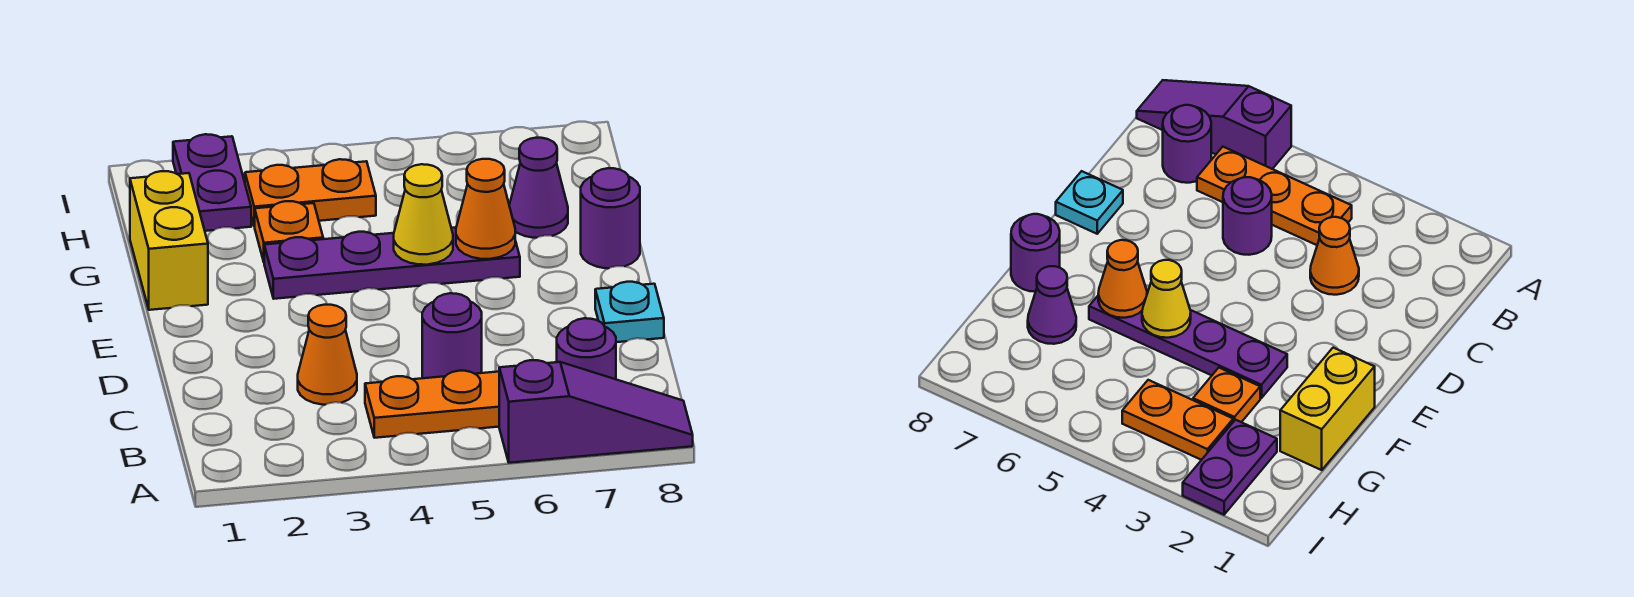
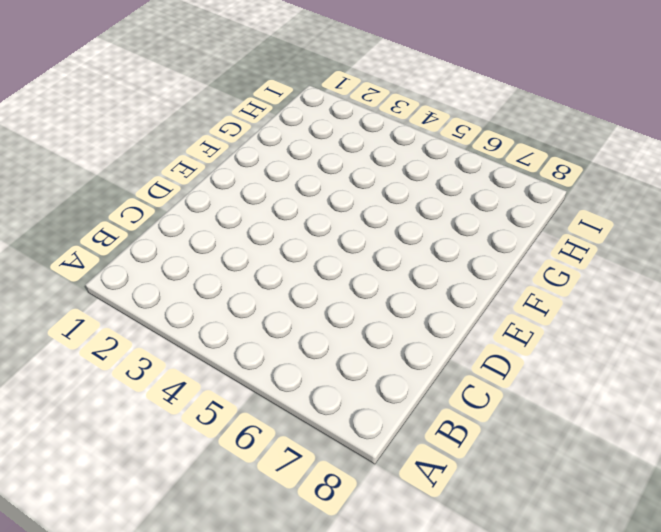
none -> purple 1x3 slope [499,360,693,463]
none -> orange 1x3 plate [365,371,499,438]
none -> purple 1x1 round brick [557,318,616,379]

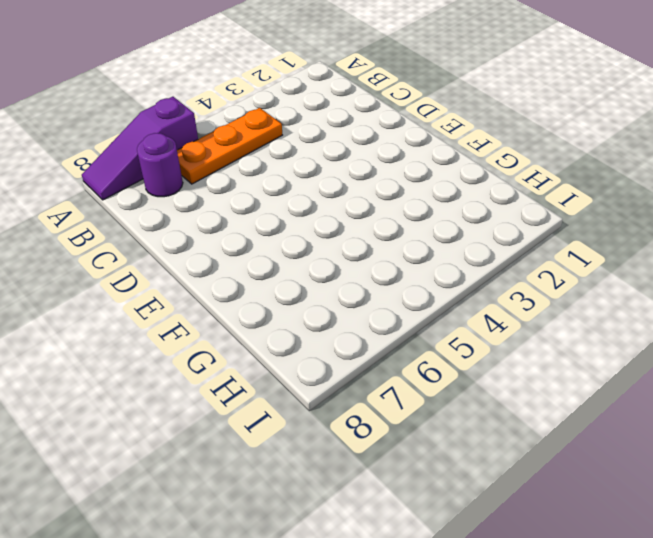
none -> orange 1x1 cone [298,305,357,405]
none -> purple 1x1 round brick [422,293,482,378]
none -> cyan 1x1 plate [595,282,664,342]

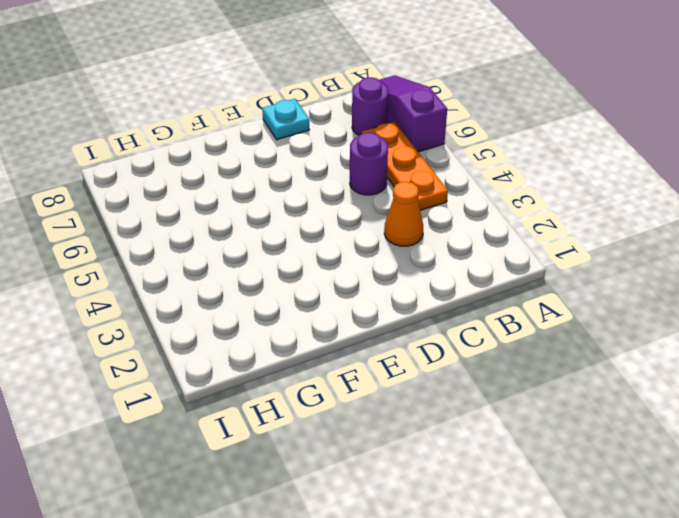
none -> yellow 1x2 brick [130,171,208,310]
none -> purple 1x4 plate [264,227,520,299]
none -> purple 1x1 round brick [581,168,640,268]

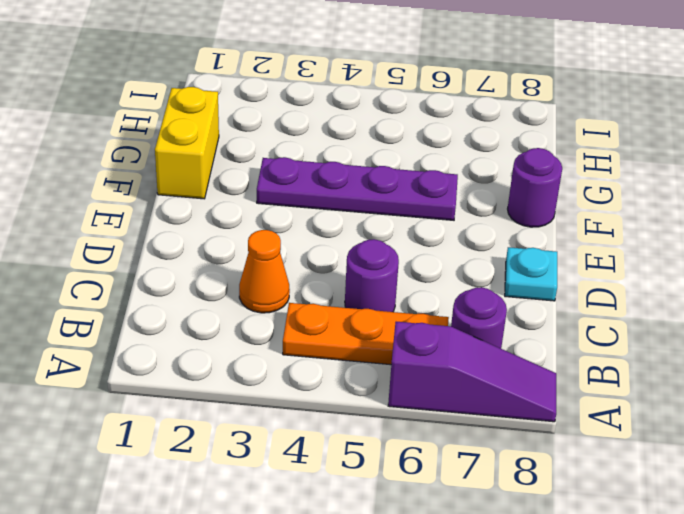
none -> orange 1x1 plate [254,201,323,261]
none -> purple 1x1 cone [509,138,568,238]
none -> purple 1x2 plate [173,134,251,231]

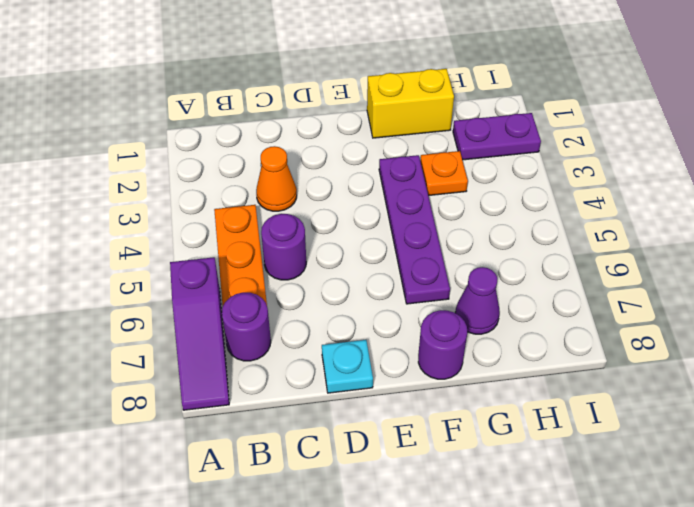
none -> orange 1x2 plate [245,159,376,226]
none -> yellow 1x1 cone [394,164,453,265]
none -> orange 1x1 cone [456,159,515,259]

